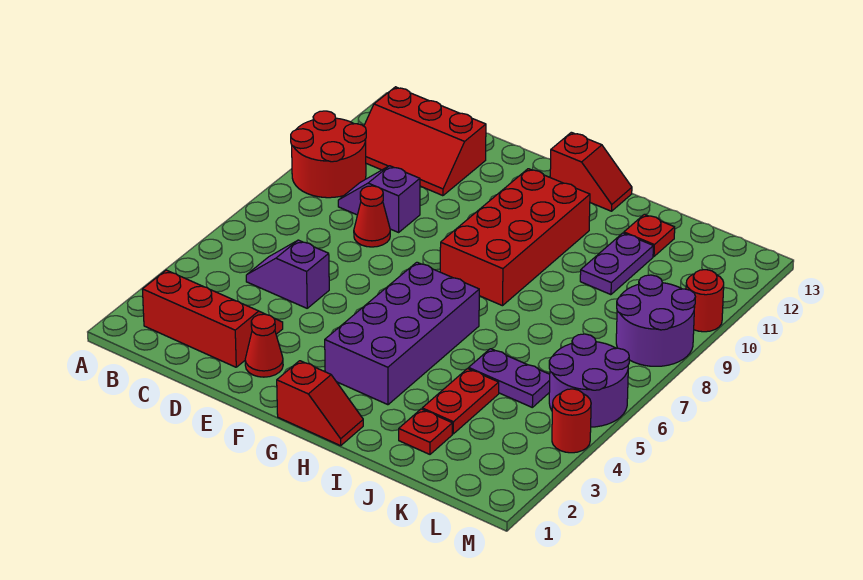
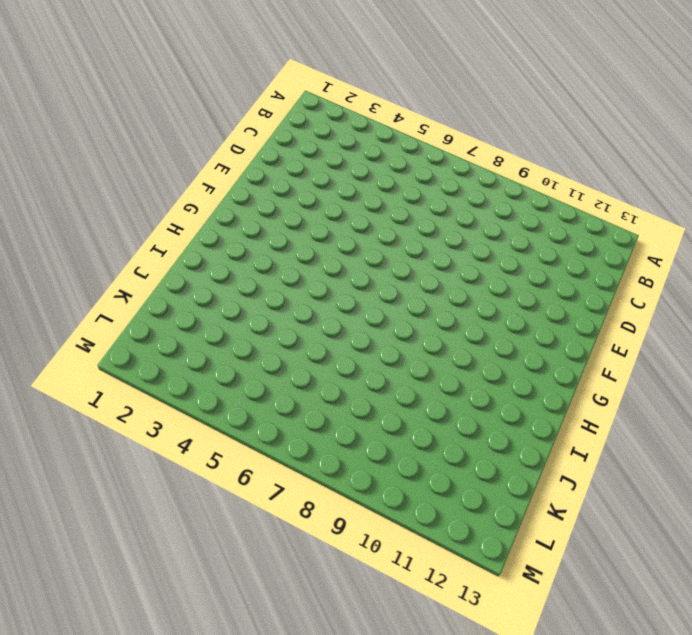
none -> red 2x2 round brick [291,111,366,198]
none -> red 2x3 slope [142,270,283,367]
none -> red 2x3 slope [364,87,486,196]

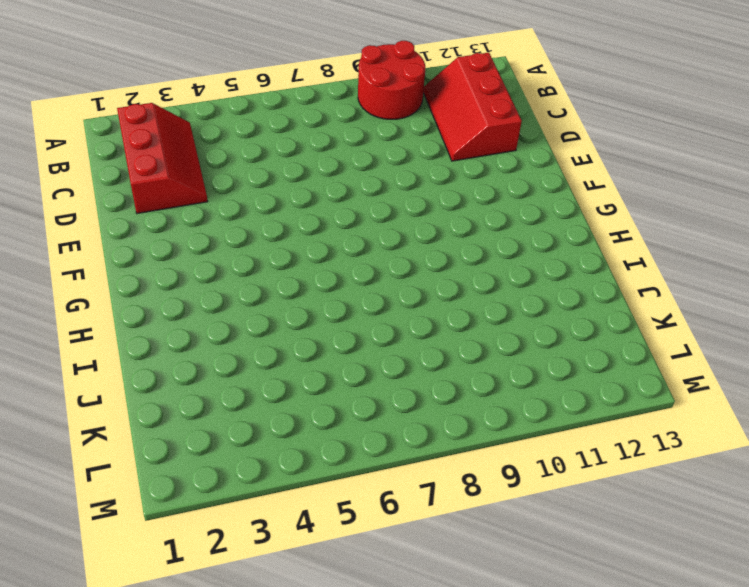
none -> purple 1x2 slope [246,240,329,308]
none -> purple 1x2 slope [338,166,420,232]
none -> red 1x1 cone [354,186,390,247]

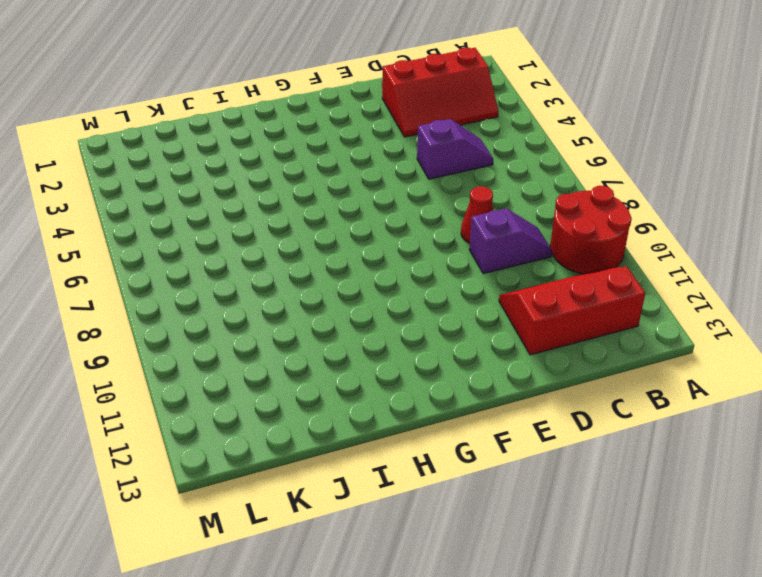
none -> red 1x1 cone [245,314,283,377]
none -> red 1x2 slope [277,361,363,446]
none -> purple 2x4 brick [325,262,479,405]

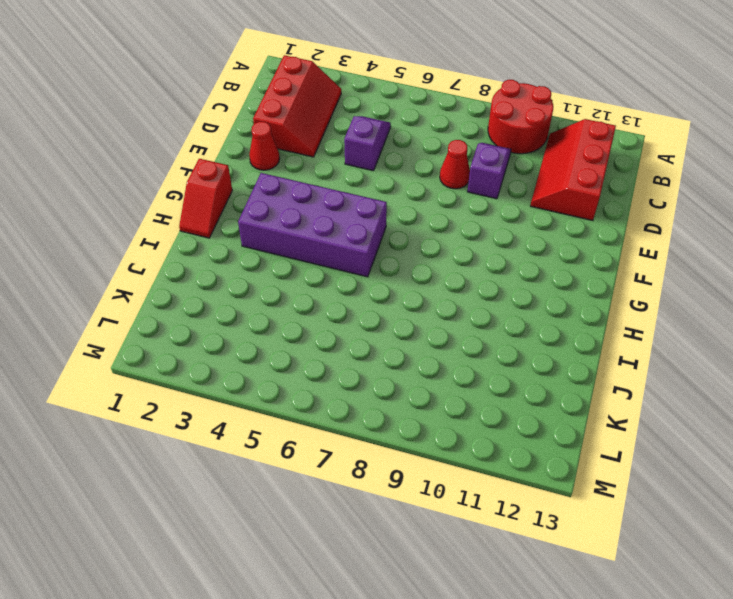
none -> red 2x4 brick [440,169,590,306]
none -> red 1x2 slope [550,132,632,211]
none -> red 1x1 plate [399,409,452,454]

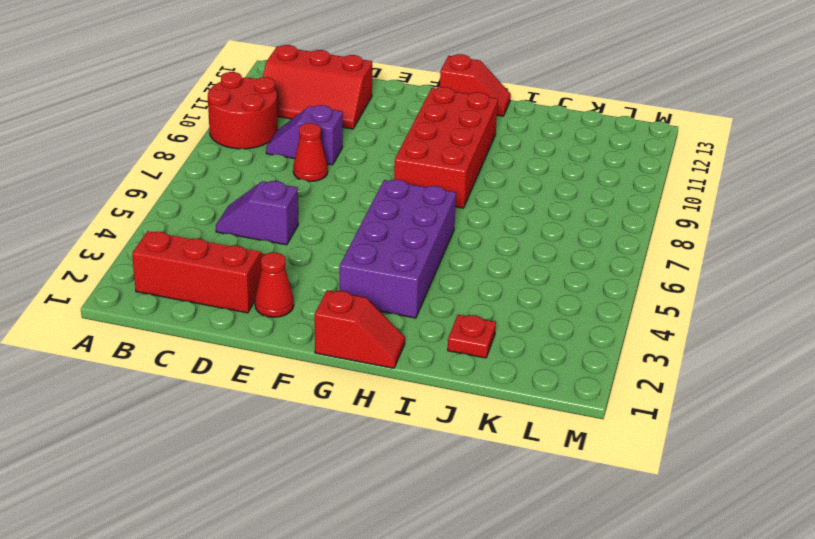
none -> red 1x2 plate [422,369,499,434]
none -> purple 1x2 plate [469,349,550,407]
none -> purple 1x2 plate [580,233,653,295]

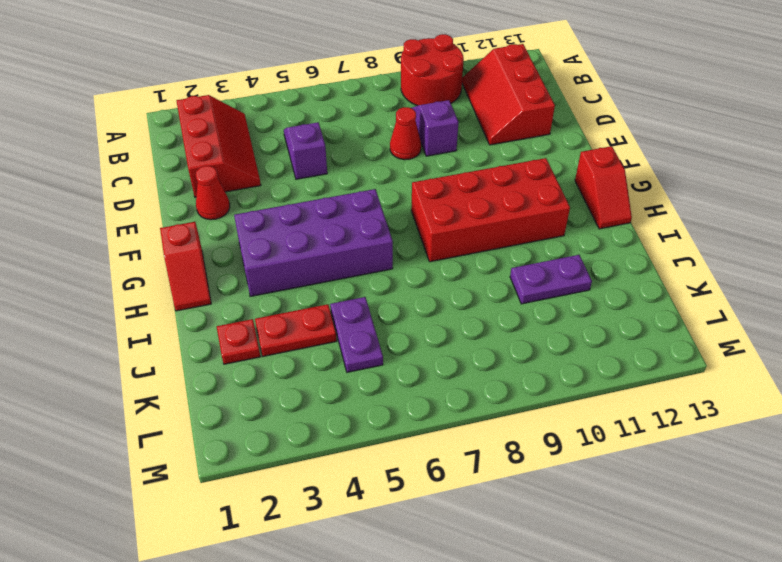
none -> red 1x1 plate [624,214,675,256]
none -> purple 2x2 round brick [549,334,629,427]
none -> purple 2x2 round brick [616,275,695,366]

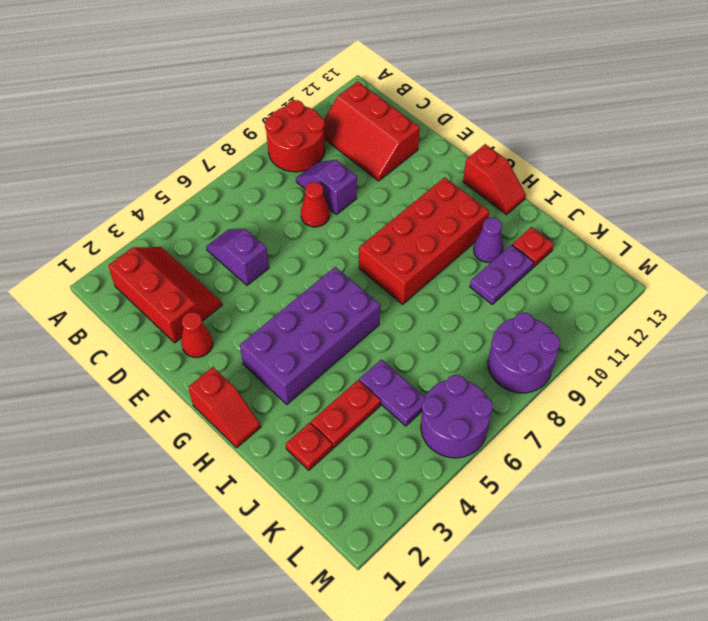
purple 1x1 cone [474,218,503,262] -> none
none -> red 1x1 round brick [552,389,591,453]
none -> red 1x1 round brick [686,270,724,332]

